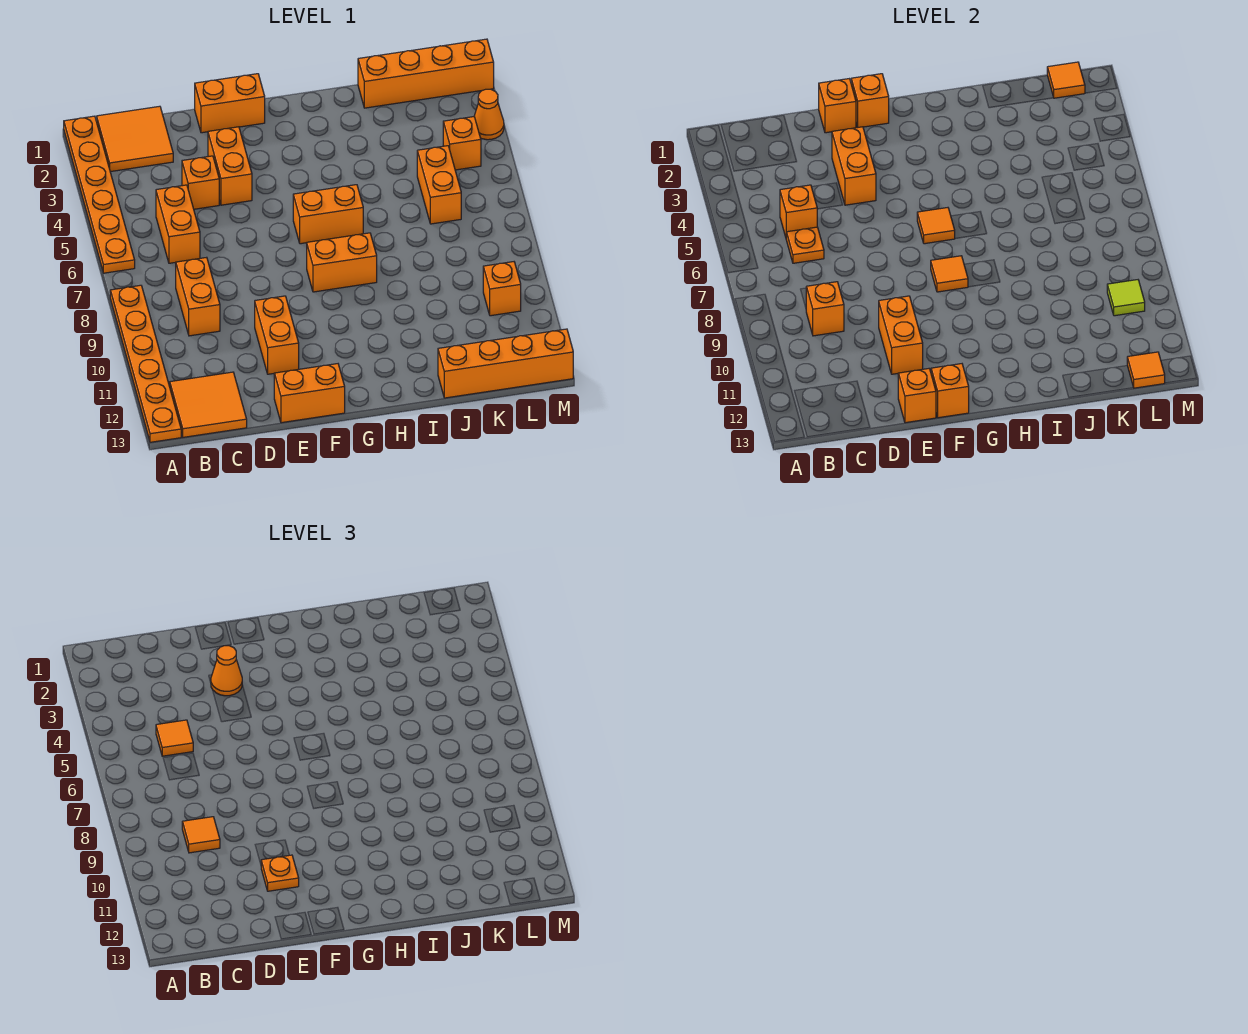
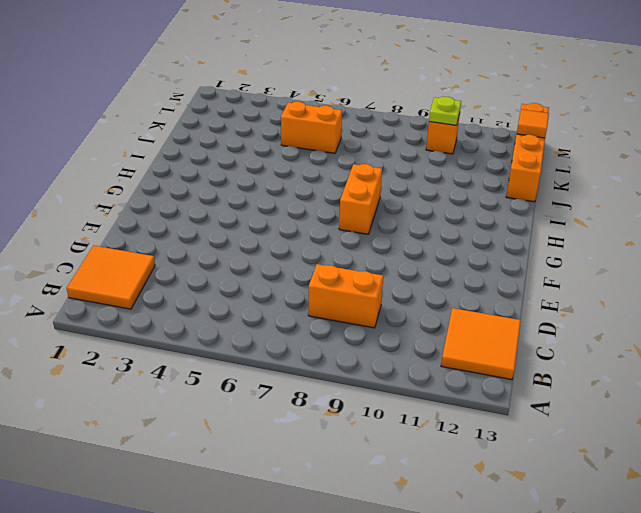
lime 1x1 plate [429,97,461,125] -> lime 1x1 tile [1107,280,1145,316]
none -> orange 1x6 plate [64,116,135,273]
none -> orange 1x6 plate [110,285,181,442]
none -> orange 1x2 brick [156,185,200,263]
none -> orange 1x1 brick [182,156,219,209]

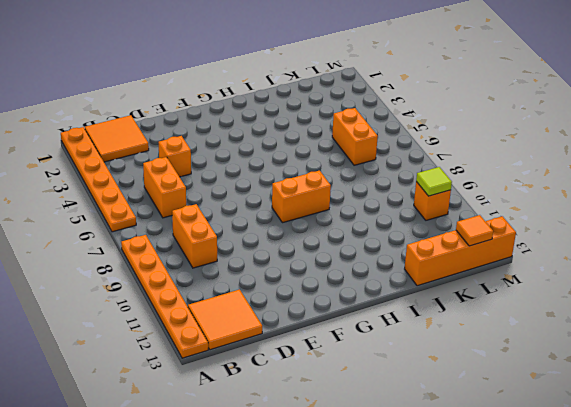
none -> orange 1x2 brick [195,74,265,133]
none -> orange 1x2 brick [208,127,252,205]
none -> orange 1x2 brick [255,296,299,374]
none -> orange 1x2 brick [274,364,345,423]

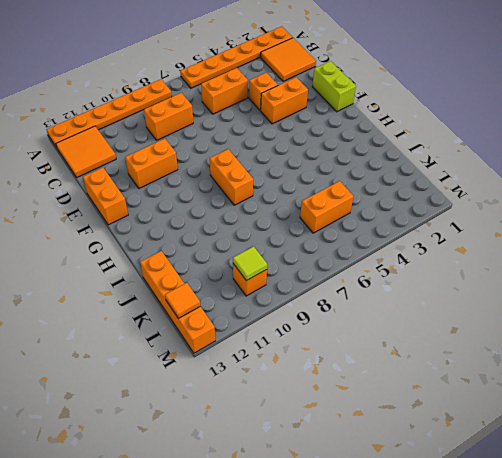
lime 1x2 brick [312,61,356,112] -> orange 1x2 brick [195,74,265,133]
none -> orange 1x2 brick [293,185,363,244]
none -> orange 1x4 brick [358,39,494,108]
none -> orange 1x1 brick [443,117,481,170]
none -> orange 1x1 cone [474,89,504,140]

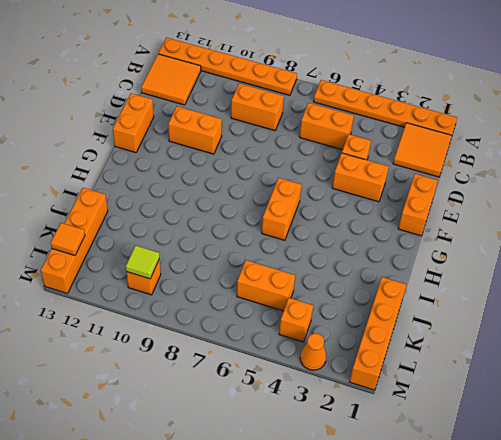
none -> orange 1x2 brick [307,233,377,292]
none -> orange 1x1 brick [780,185,817,237]
none -> orange 1x1 plate [786,227,824,263]
none -> orange 1x1 brick [806,282,844,336]

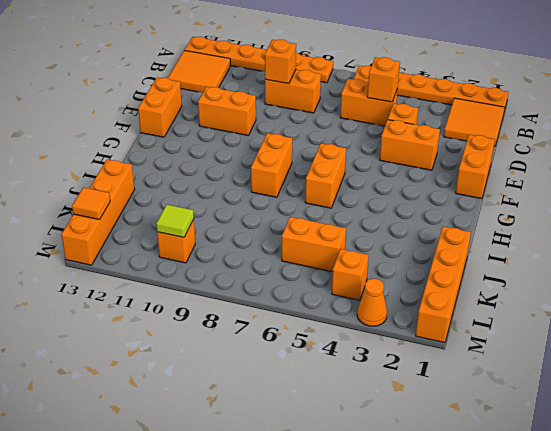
none -> orange 1x1 plate [786,227,824,263]
none -> orange 1x1 brick [819,79,856,133]
none -> orange 1x2 brick [832,127,876,205]
none -> orange 1x2 brick [879,296,923,374]

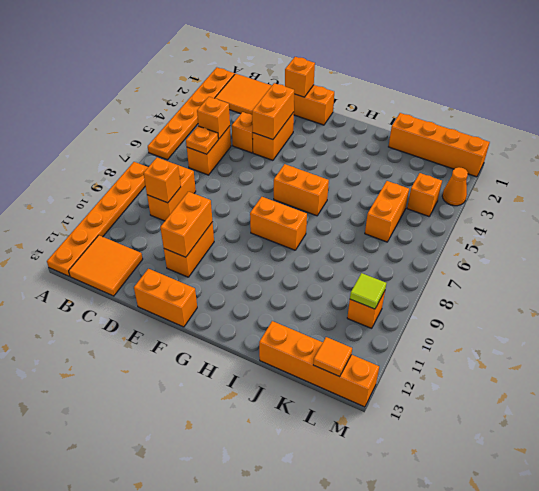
none -> orange 1x1 brick [898,369,936,423]
none -> orange 1x1 brick [851,74,889,127]
none -> orange 1x1 brick [931,364,969,418]
none -> orange 1x1 tile [917,208,955,244]

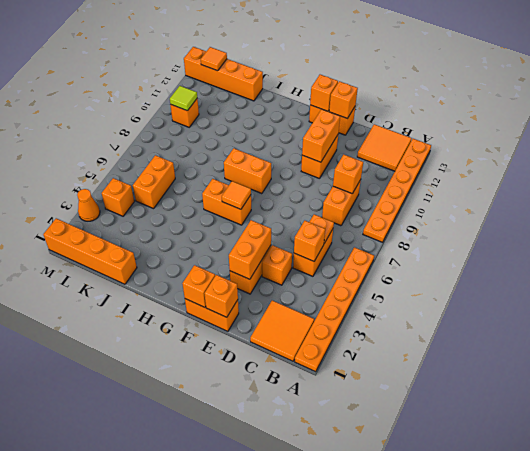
none -> orange 1x1 tile [931,256,968,292]
none -> orange 1x1 tile [1047,62,1085,98]
none -> orange 1x1 tile [156,720,193,756]
none -> orange 1x1 tile [182,817,220,853]

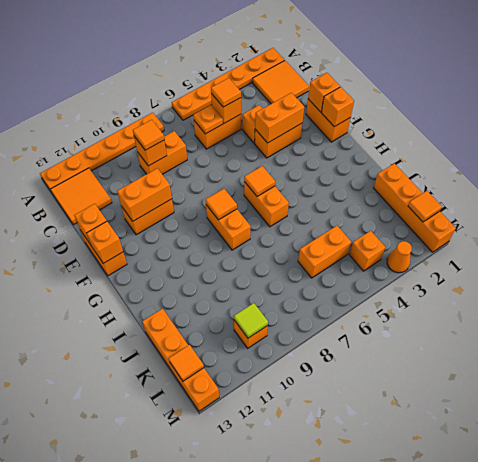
none -> orange 1x1 cone [211,646,242,696]
none -> orange 1x1 plate [261,855,299,891]

